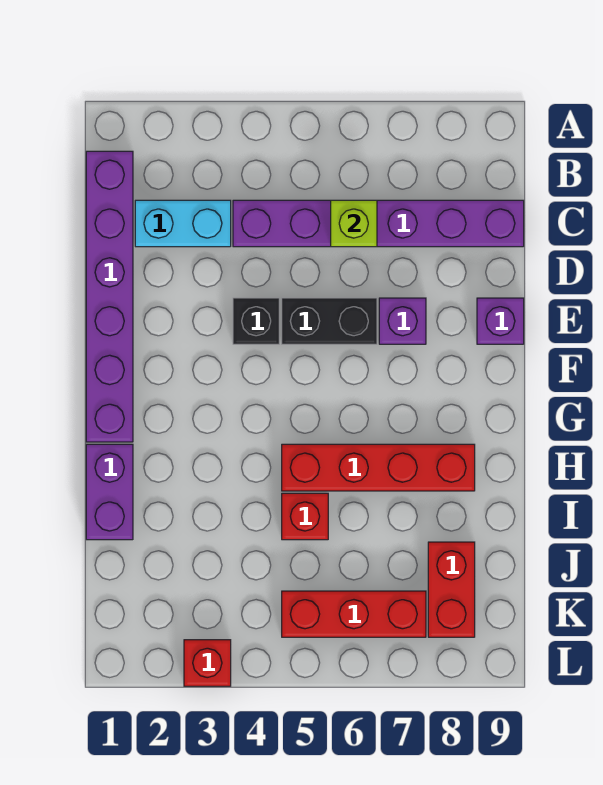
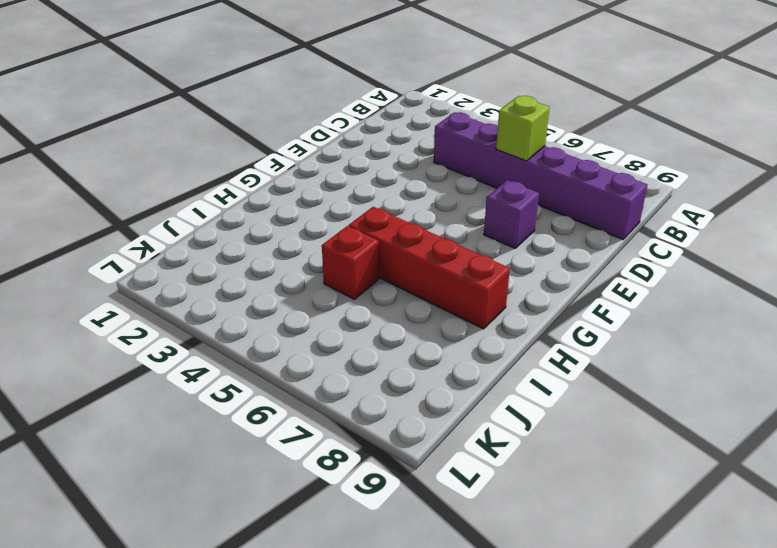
none -> purple 1x6 brick [86,151,133,442]
none -> cyan 1x2 brick [135,200,231,247]
none -> black 1x1 brick [233,298,279,344]

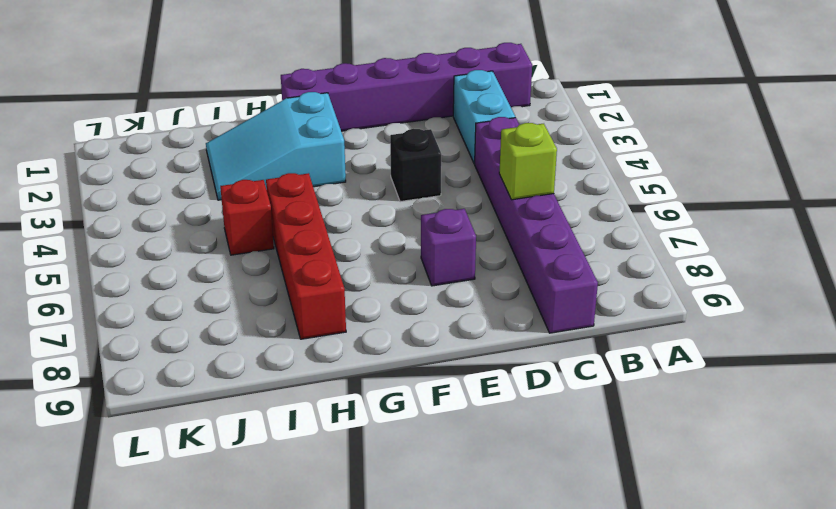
cyan 2x3 slope [206,92,346,200] -> none
none -> black 1x2 brick [282,298,377,344]
none -> purple 1x1 brick [477,298,524,344]
none -> purple 1x2 brick [86,444,133,540]

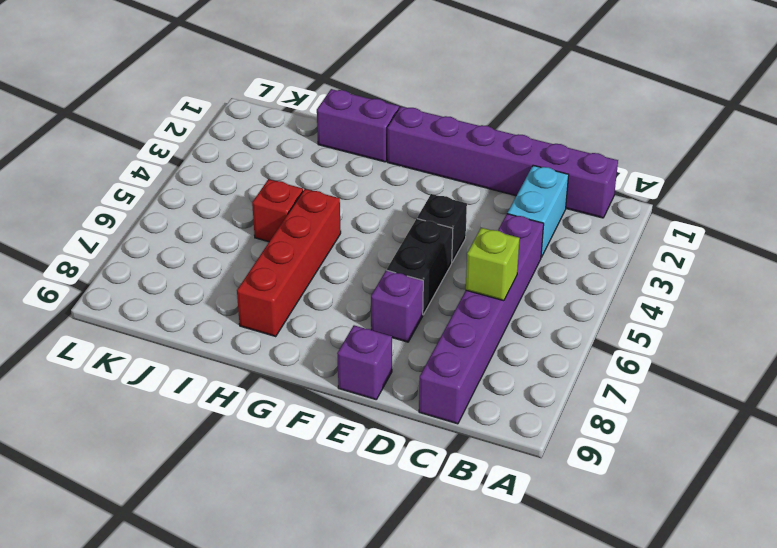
none -> red 1x2 brick [428,542,475,637]
none -> red 1x3 brick [282,591,426,637]
none -> red 1x1 brick [184,640,231,686]

